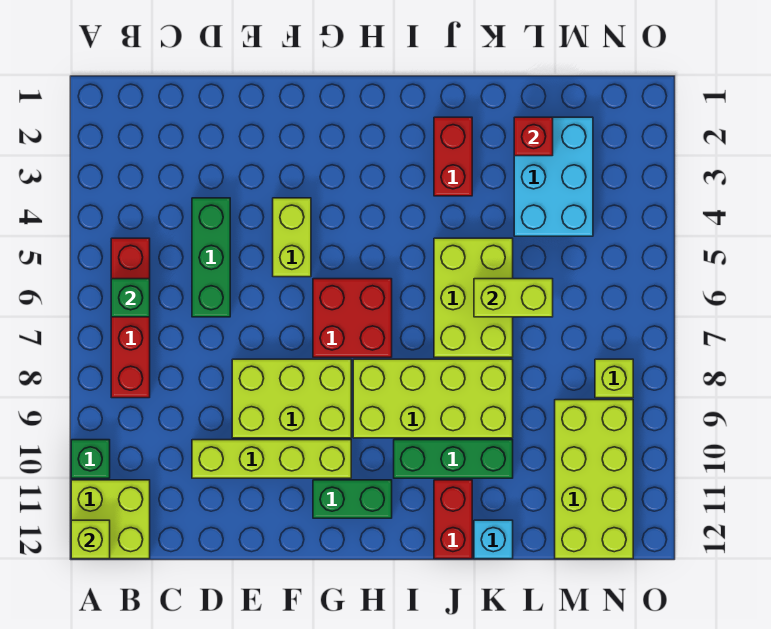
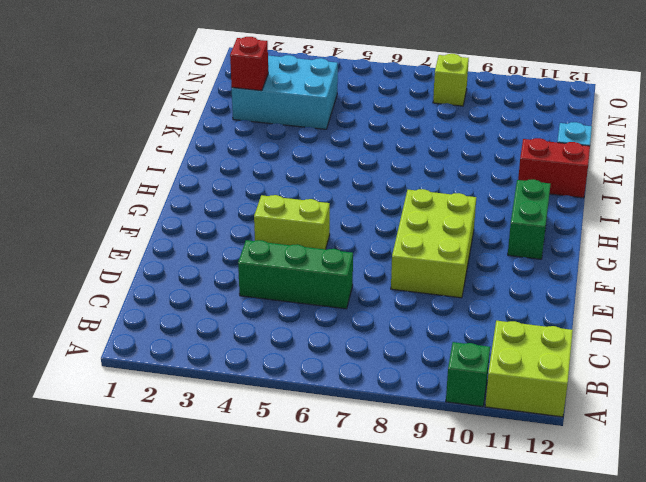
none -> red 1x4 brick [111,238,150,398]
none -> lime 1x4 brick [192,440,351,478]
none -> red 2x2 brick [313,279,392,357]

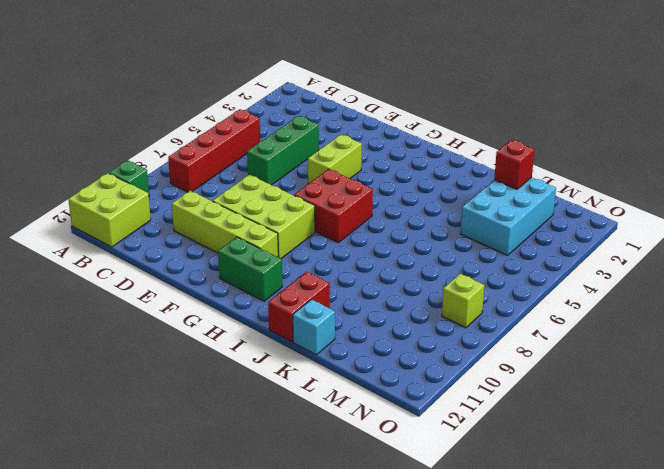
none -> lime 2x4 brick [353,359,513,438]
none -> green 1x3 brick [394,440,513,478]
none -> red 1x2 brick [434,117,472,196]

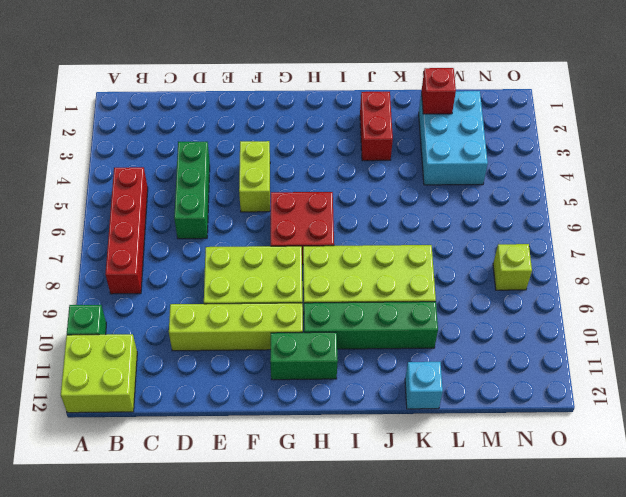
green 1x4 brick [304,302,438,349] -> green 1x3 brick [394,440,513,478]
none -> lime 2x3 brick [434,238,513,357]
none -> red 1x2 brick [434,480,472,559]
none -> lime 2x4 brick [555,400,633,559]

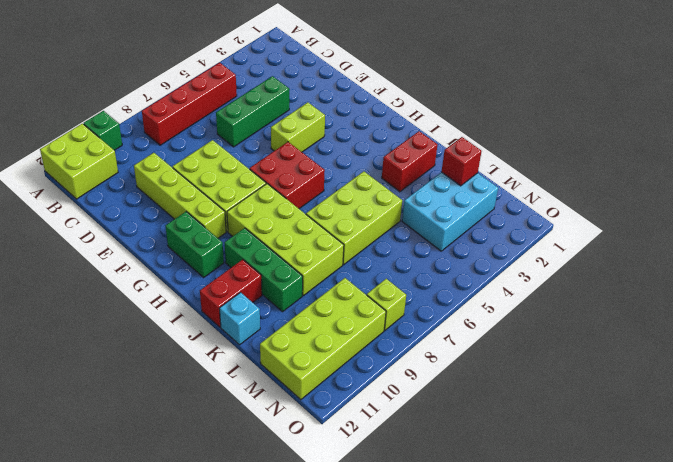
none -> lime 1x1 brick [71,520,110,559]
none -> green 1x1 brick [111,279,150,317]
none -> lime 1x2 brick [474,279,553,317]

